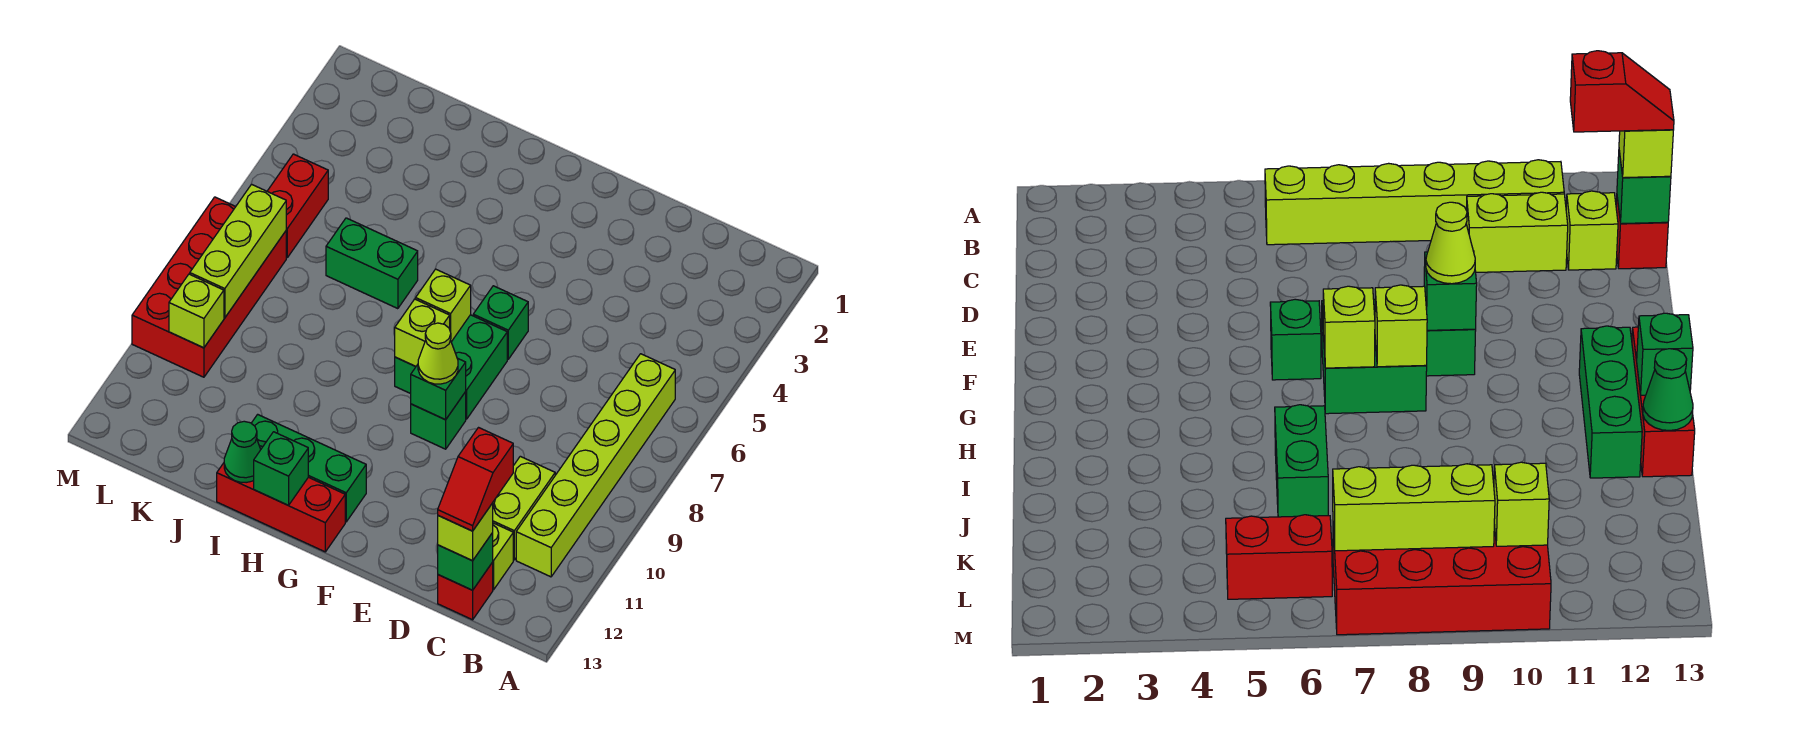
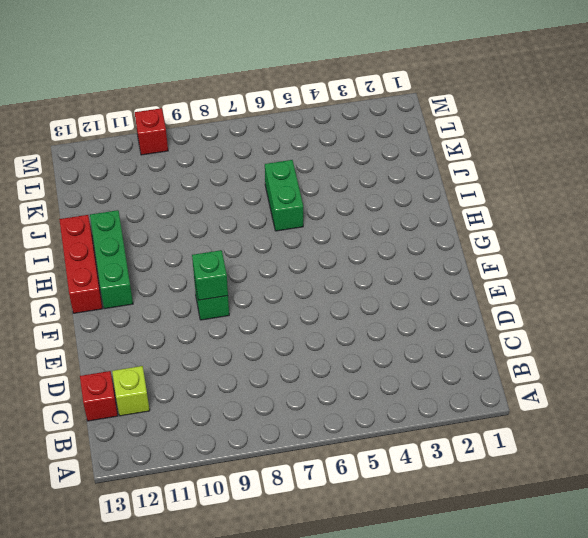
red 1x1 brick [135,108,168,155] -> red 2x4 brick [132,197,286,377]
none -> lime 1x6 brick [516,354,675,577]
none -> lime 1x2 brick [493,456,555,560]
none -> green 1x1 brick [473,286,528,359]

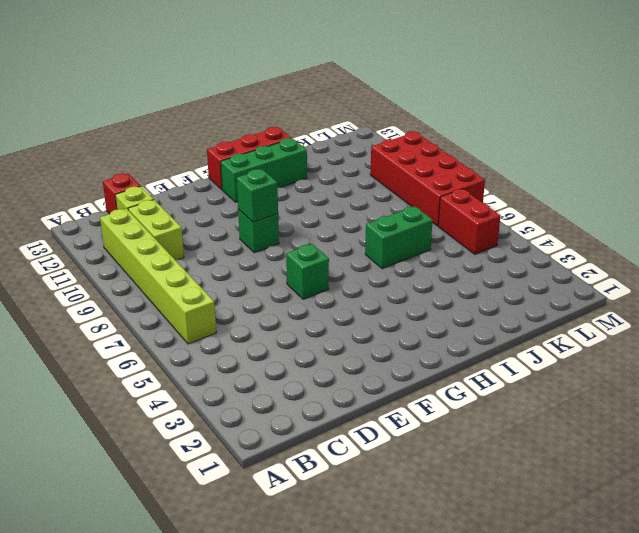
none -> green 2x2 brick [395,315,507,419]
none -> green 1x1 brick [438,533,493,590]
none -> lime 1x1 brick [416,269,471,342]

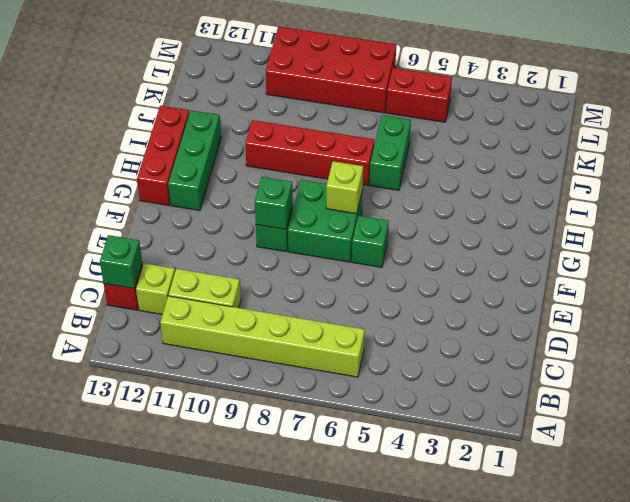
red 1x4 brick [245,120,374,186] -> none
none -> lime 1x1 brick [395,299,450,366]
none -> green 1x1 brick [254,432,308,505]
none -> green 1x1 cone [224,421,261,483]

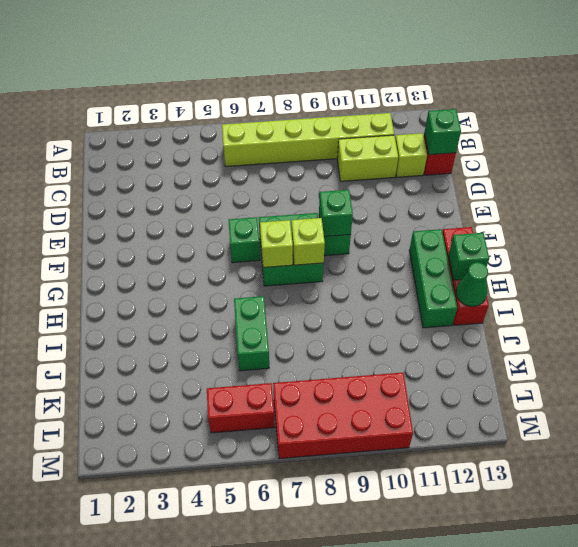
none -> lime 1x3 brick [190,184,286,318]
none -> lime 1x1 brick [169,274,224,348]
none -> lime 1x1 brick [438,503,493,561]

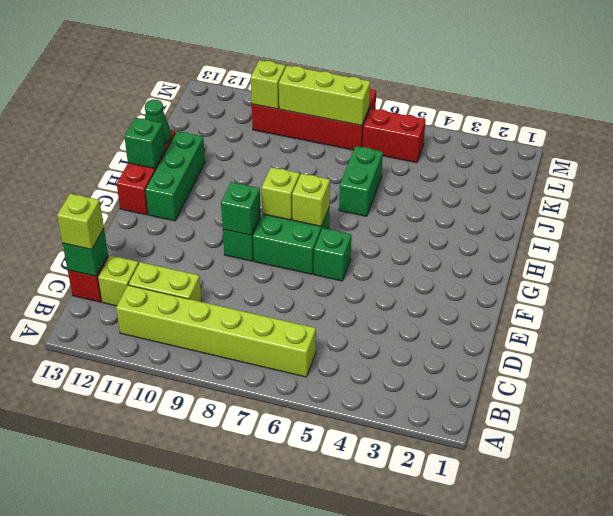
none -> lime 1x1 cone [418,323,458,384]
none -> red 1x2 slope [438,428,513,531]

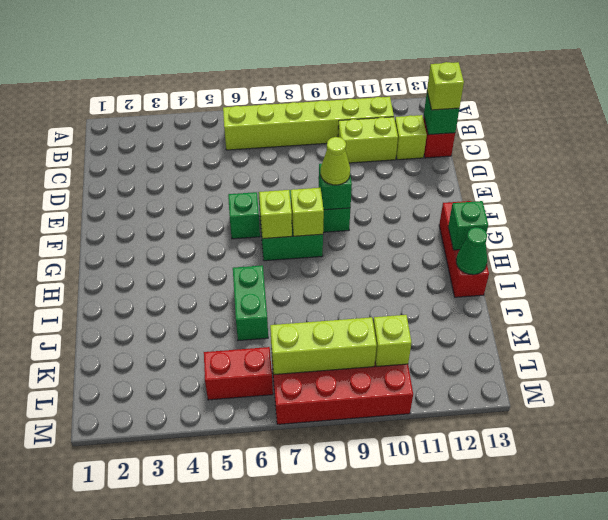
none -> green 1x3 brick [251,414,366,522]
none -> red 1x2 slope [438,428,513,531]

